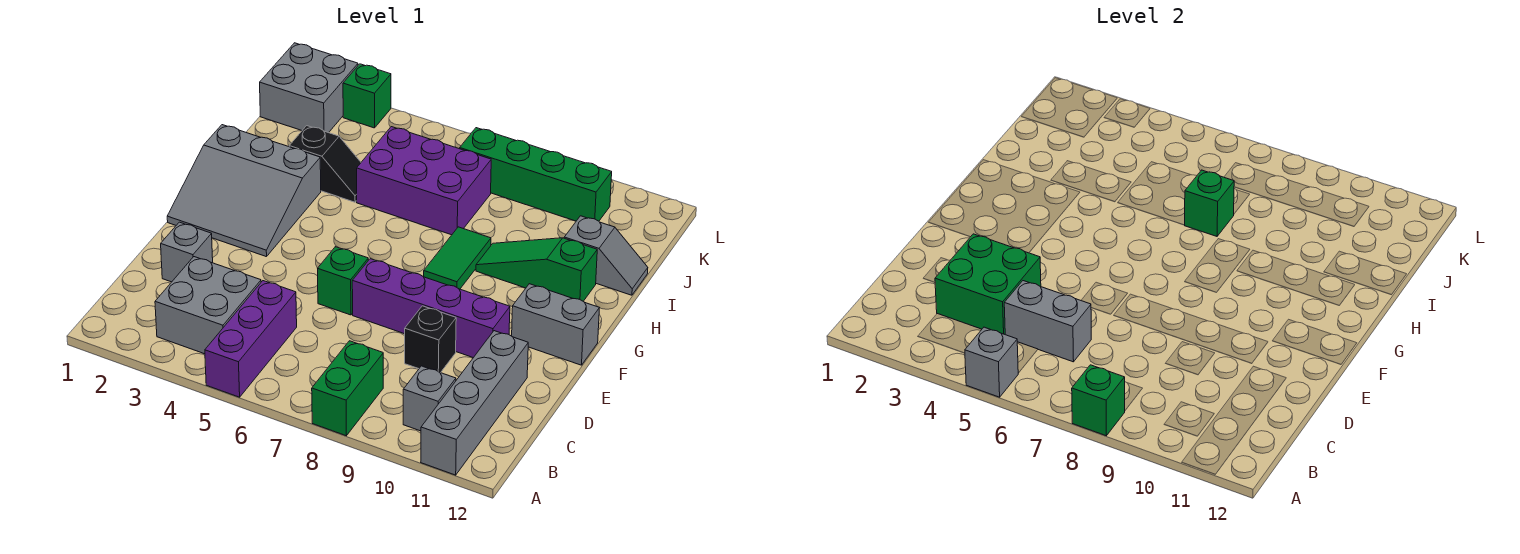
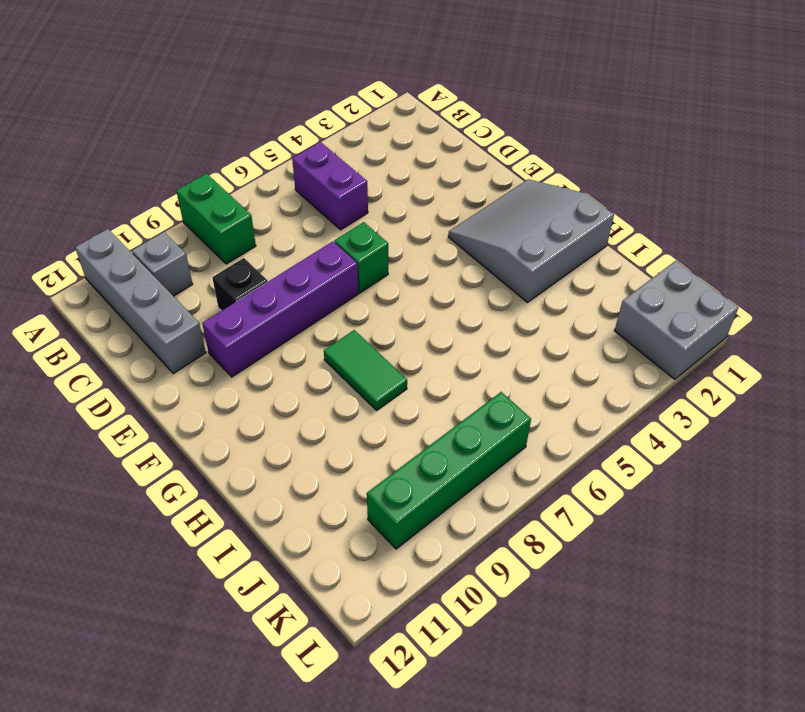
purple 1x2 brick [292,142,368,230] -> purple 1x3 brick [205,281,297,397]
none -> grey 2x2 brick [155,257,261,354]
none -> grey 1x1 brick [161,222,213,282]
none -> grey 1x2 brick [512,284,599,365]

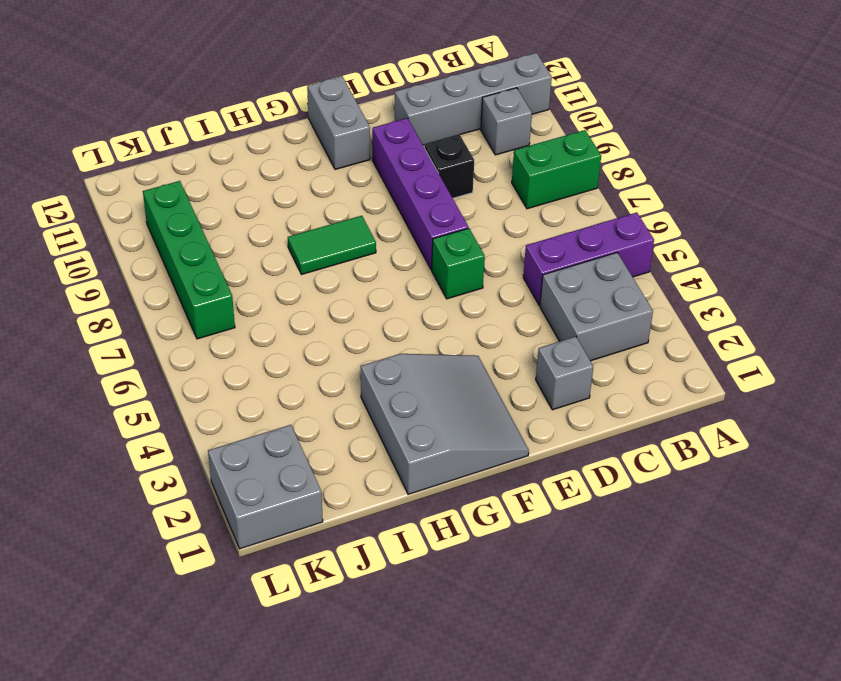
none -> green 1x3 slope [476,238,597,301]
none -> black 1x2 slope [289,126,361,202]
none -> purple 2x3 brick [357,127,491,235]

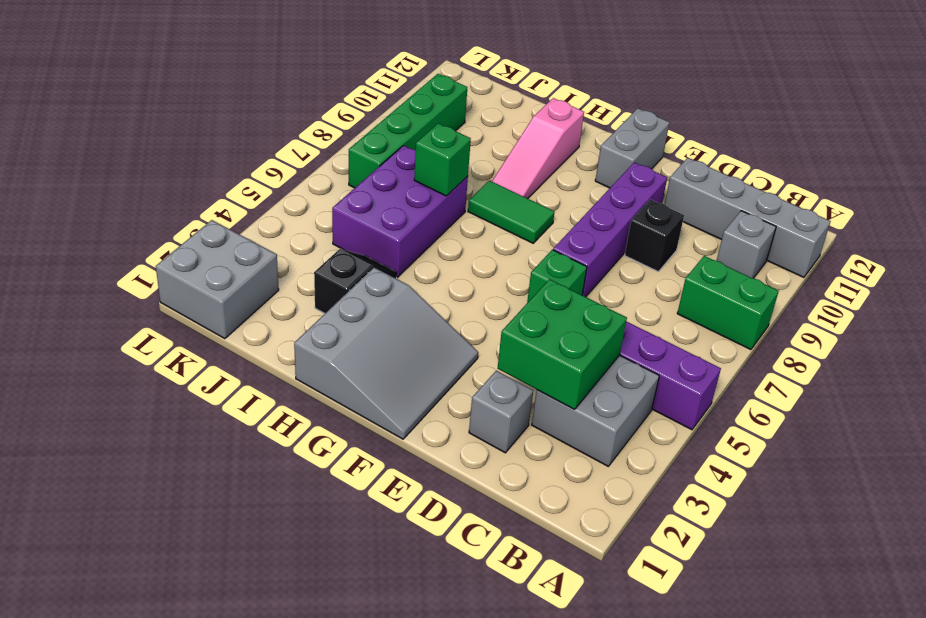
pink 1x3 slope [492,98,584,199] -> green 1x3 slope [476,238,597,301]
none -> grey 1x2 slope [564,216,648,295]
none -> green 1x1 brick [343,64,391,128]
none -> grey 1x1 brick [965,327,1018,397]

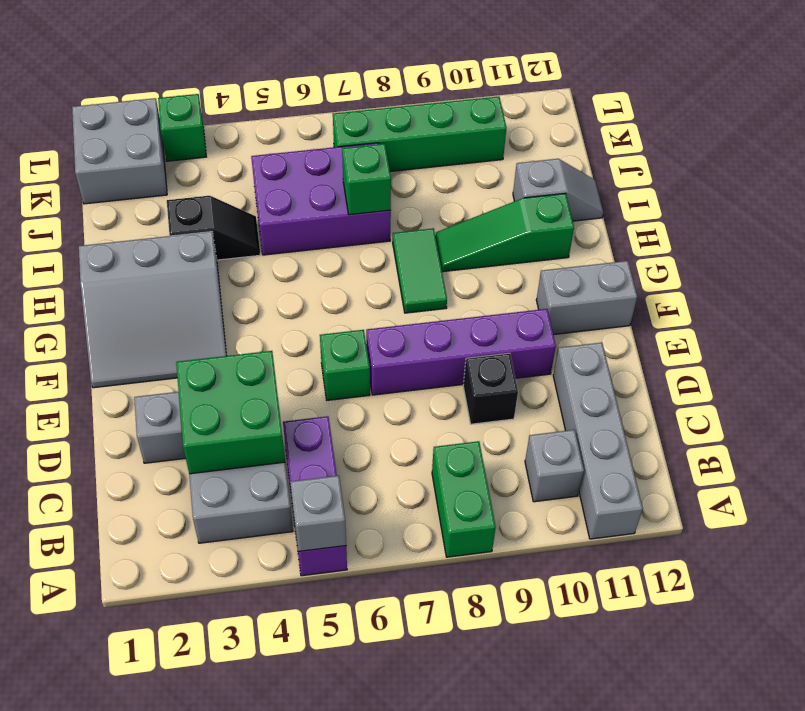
none -> green 1x1 brick [1072,365,1125,436]
none -> grey 1x2 brick [1004,281,1091,362]

